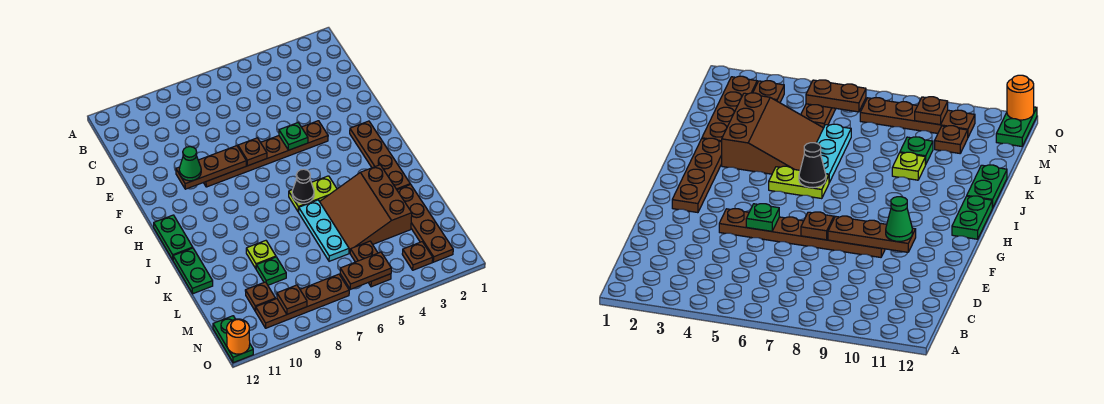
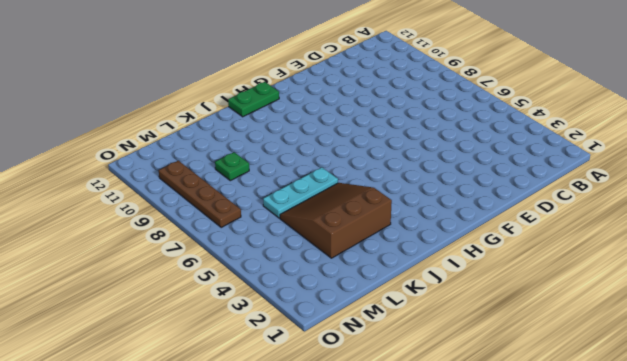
none -> brown 1x6 plate [204,121,328,187]
none -> brown 1x4 plate [350,121,410,190]
none -> lime 1x2 plate [289,176,337,212]

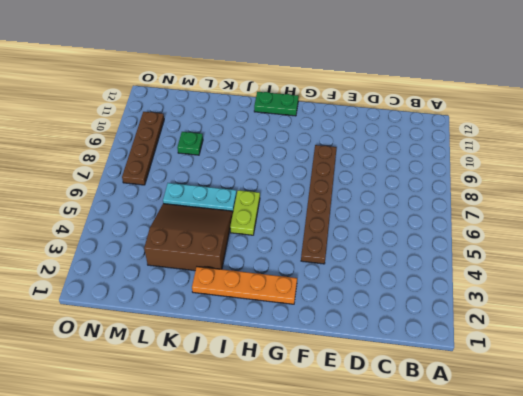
orange 1x4 plate [192,267,297,304] -> brown 1x4 plate [350,121,410,190]
none -> green 1x2 plate [173,248,213,294]
none -> brown 1x4 plate [397,184,453,262]
none -> lime 1x1 plate [246,241,276,268]

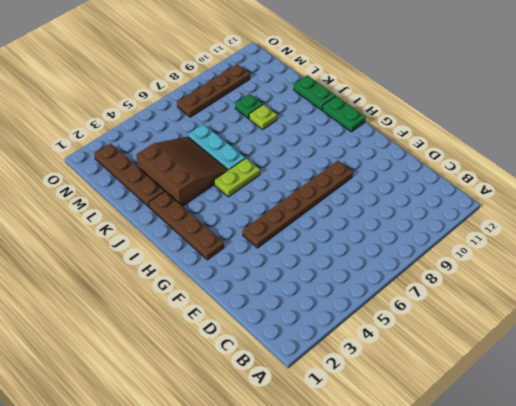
none -> brown 1x2 plate [350,241,391,287]
none -> brown 1x1 plate [245,282,275,311]
none -> brown 1x1 plate [402,242,433,270]

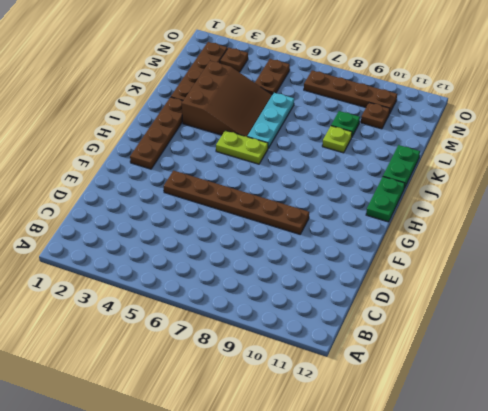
none -> green 1x2 plate [213,316,253,363]
none -> green 1x1 plate [279,123,308,150]
none -> brown 1x1 plate [238,138,267,166]

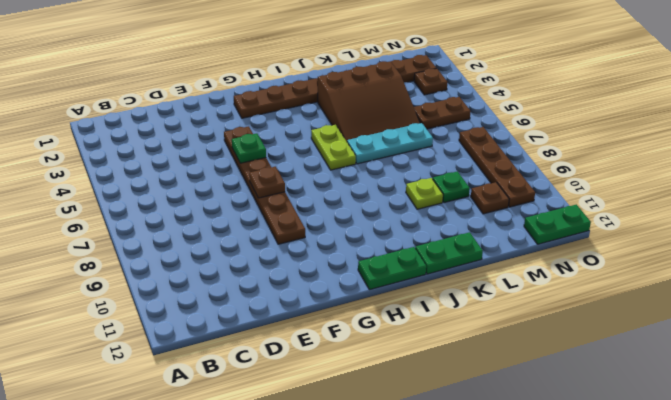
none -> brown 1x3 plate [176,146,246,189]
none -> black 1x1 cone [292,169,314,203]
none -> brown 1x2 plate [340,252,391,289]

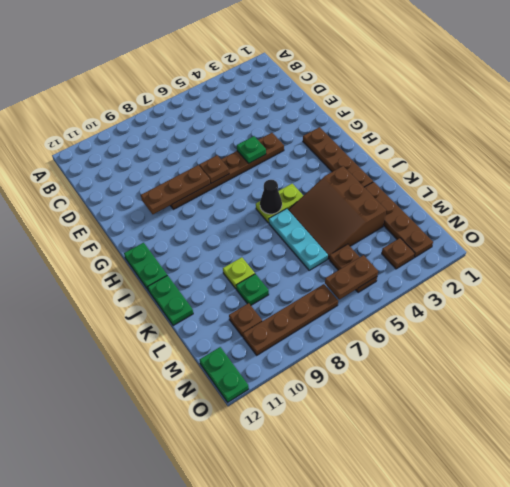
none -> brown 1x1 plate [277,285,307,314]
none -> orange 1x1 round brick [227,319,250,354]
none -> green 1x1 cone [179,147,201,181]

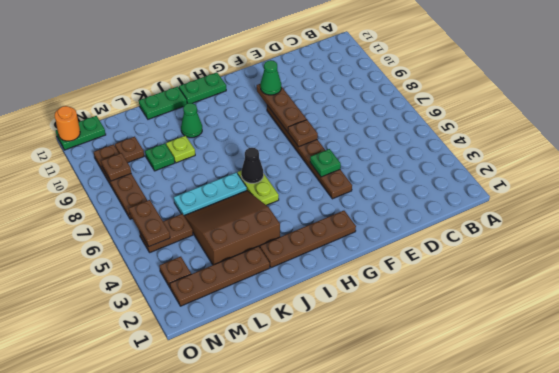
green 1x1 cone [181,103,202,138] -> none

